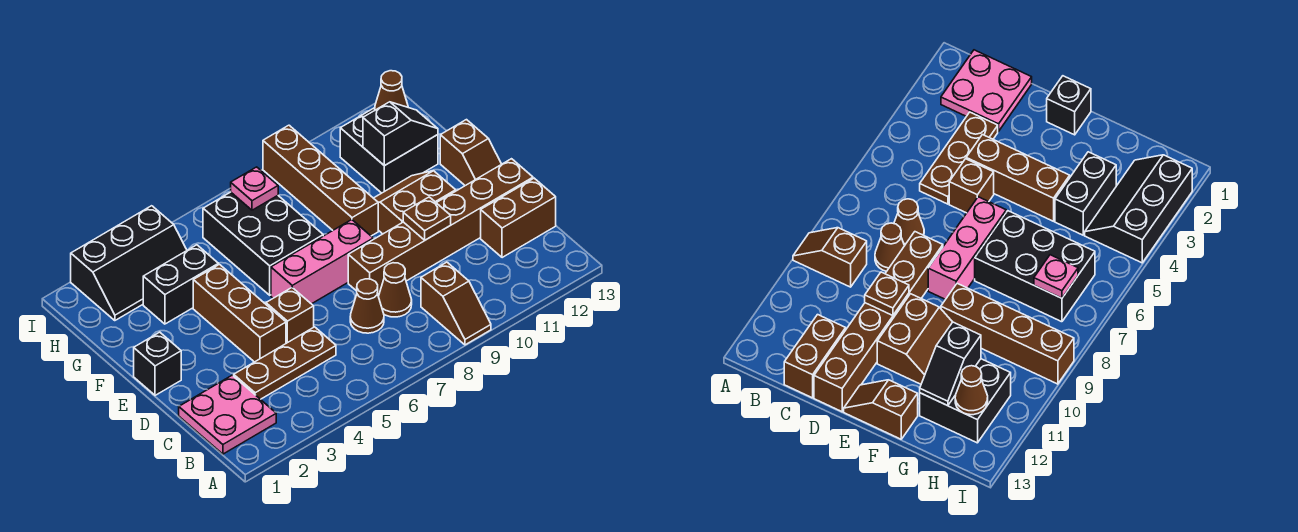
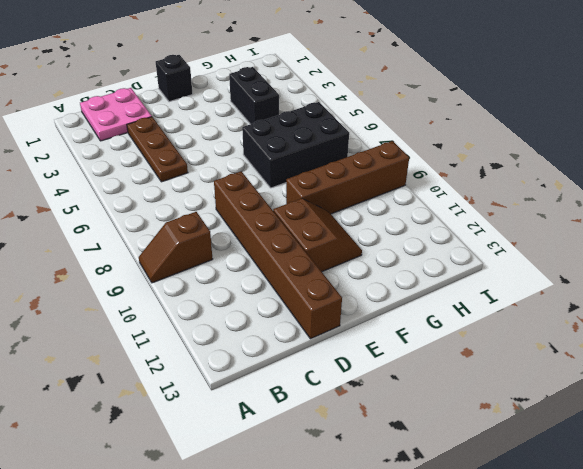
none -> brown 1x1 cone [350,279,384,333]
none -> brown 1x1 cone [378,263,412,317]
none -> brown 1x2 brick [481,178,556,258]

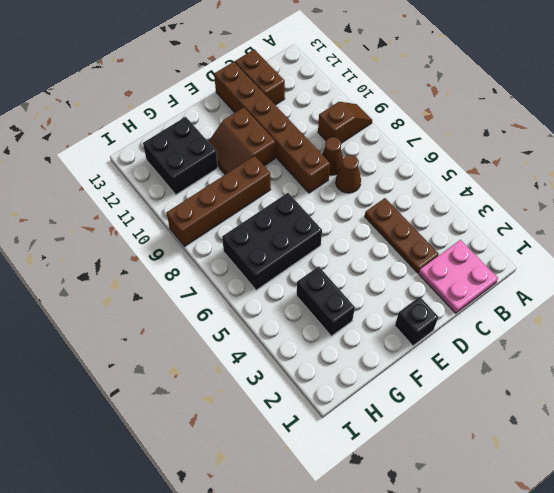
none -> brown 1x3 brick [193,264,286,362]
none -> brown 1x1 brick [266,288,314,343]
none -> pink 1x3 brick [271,220,373,304]

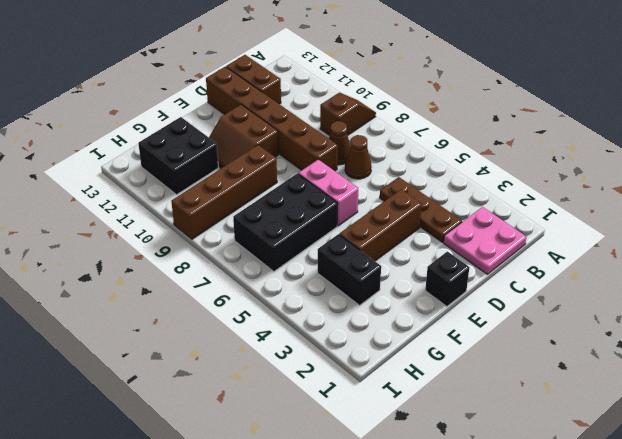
pink 1x2 brick [298,160,358,226] -> pink 1x3 brick [271,220,373,304]
none -> brown 1x1 brick [266,288,314,343]
none -> brown 1x2 slope [440,120,501,186]
none -> black 2x3 slope [71,206,187,321]

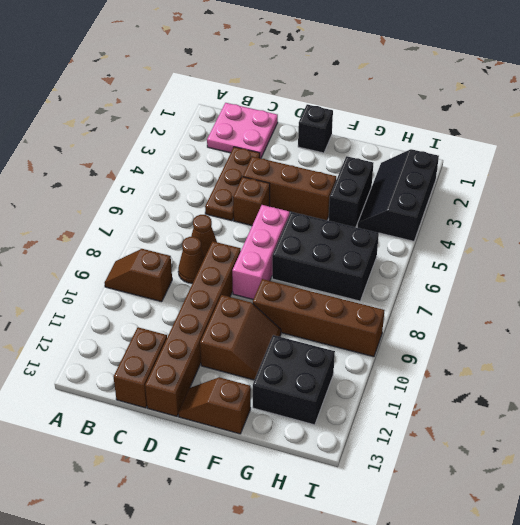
none -> brown 1x1 plate [403,197,451,240]
none -> black 1x2 slope [363,102,438,166]
none -> pink 1x1 plate [231,167,278,210]

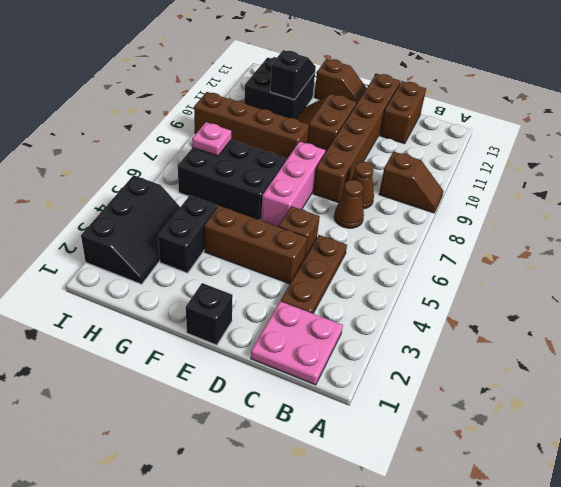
none -> brown 1x1 plate [403,197,451,240]
none -> brown 1x1 cone [375,71,408,110]

